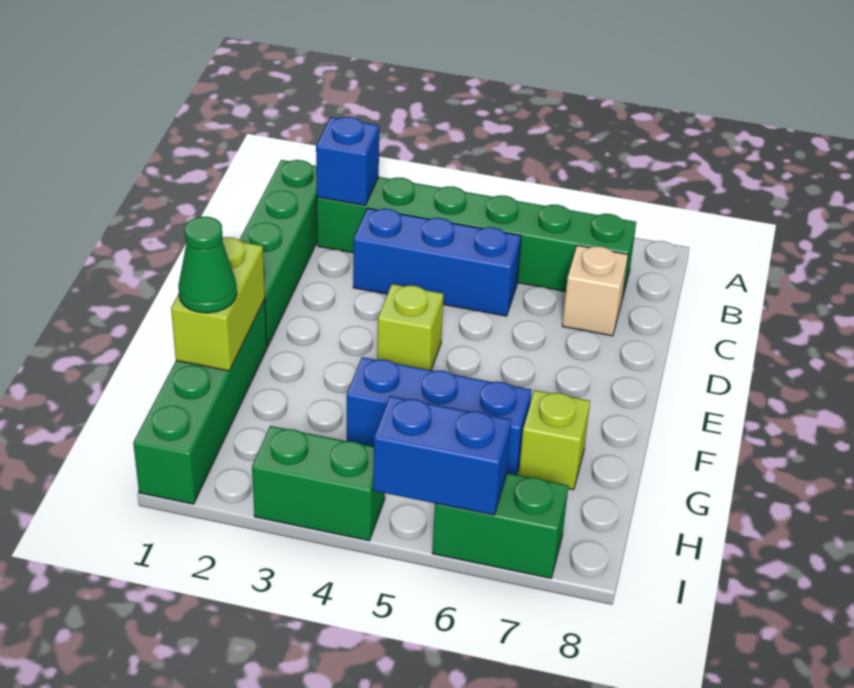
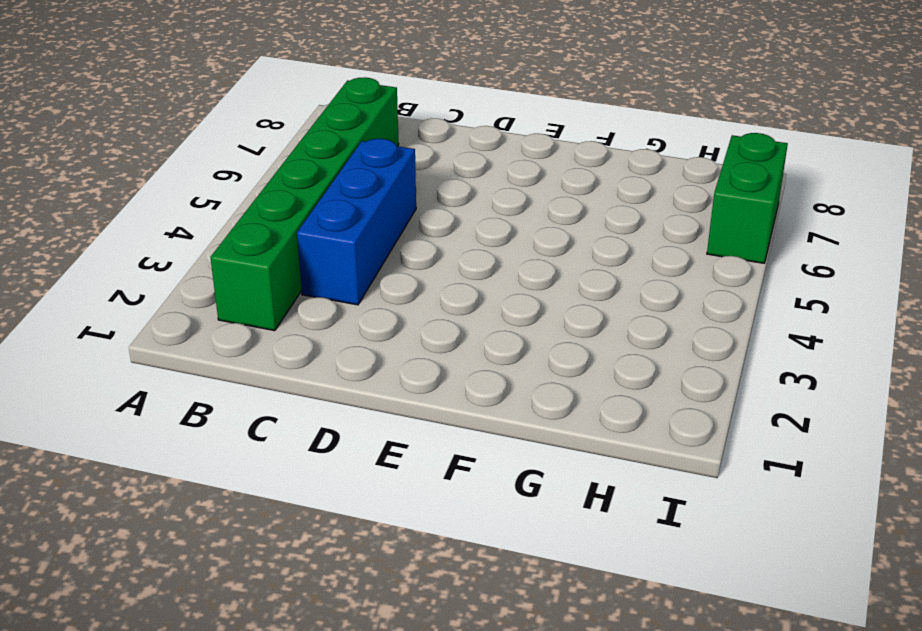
none -> green 1x4 brick [240,160,317,347]
none -> tan 1x1 brick [562,245,628,336]
none -> lime 1x1 brick [377,284,443,370]

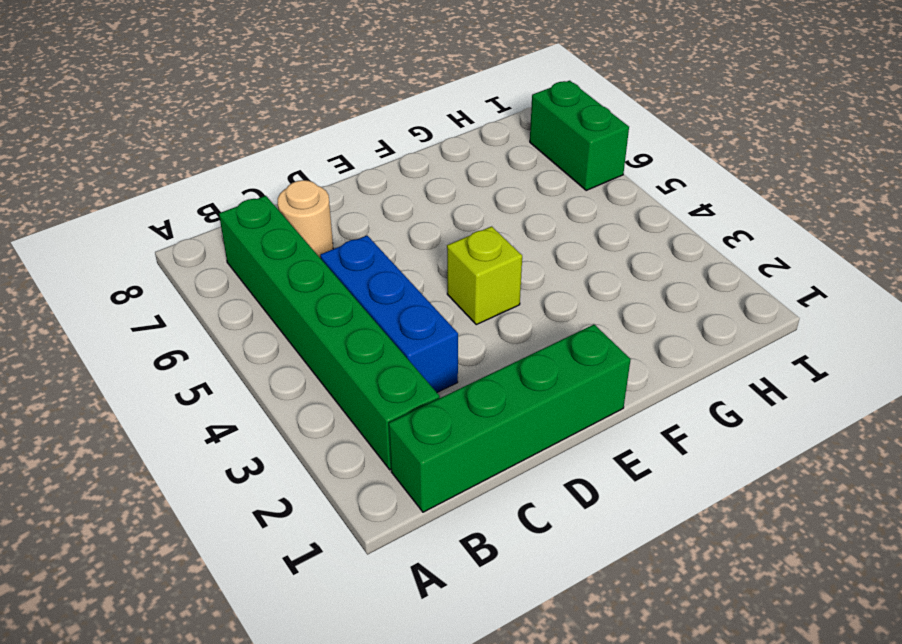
tan 1x1 round brick [278,180,333,258] -> tan 1x1 brick [562,245,628,336]
none -> green 1x4 brick [133,299,267,504]
none -> blue 1x3 brick [347,357,532,475]
none -> lime 1x1 brick [519,390,590,490]

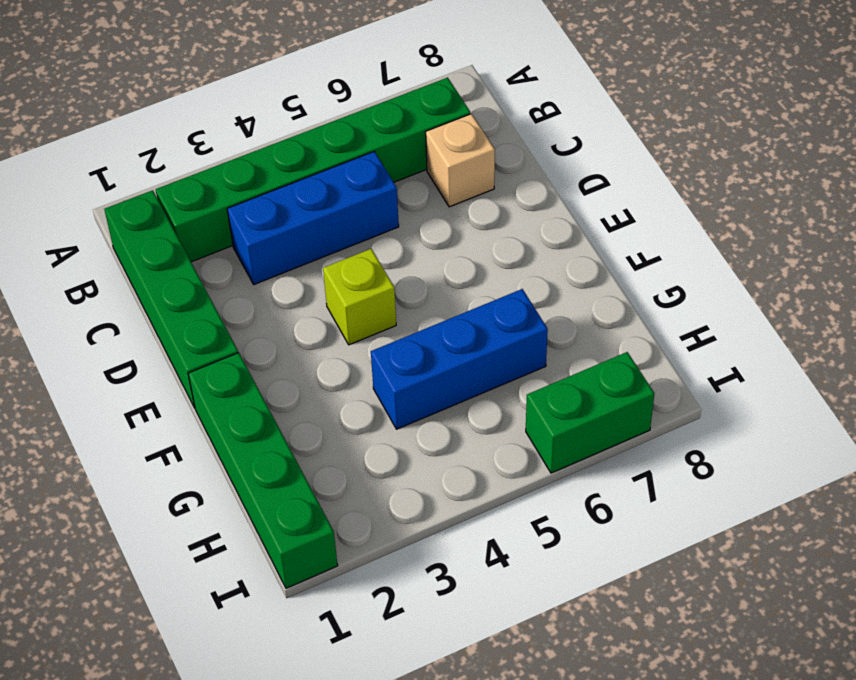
none -> lime 1x1 brick [519,390,590,490]
none -> green 1x2 brick [252,426,385,541]
none -> blue 1x1 brick [316,117,379,205]

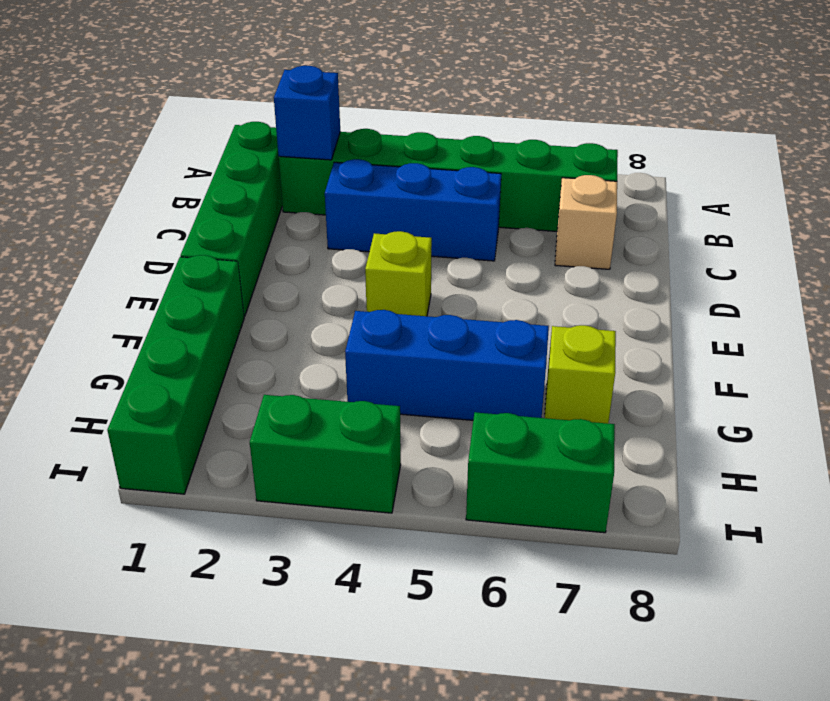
none -> lime 1x2 brick [171,237,265,371]
none -> blue 1x2 brick [373,396,512,515]
none -> green 1x1 cone [178,217,237,313]

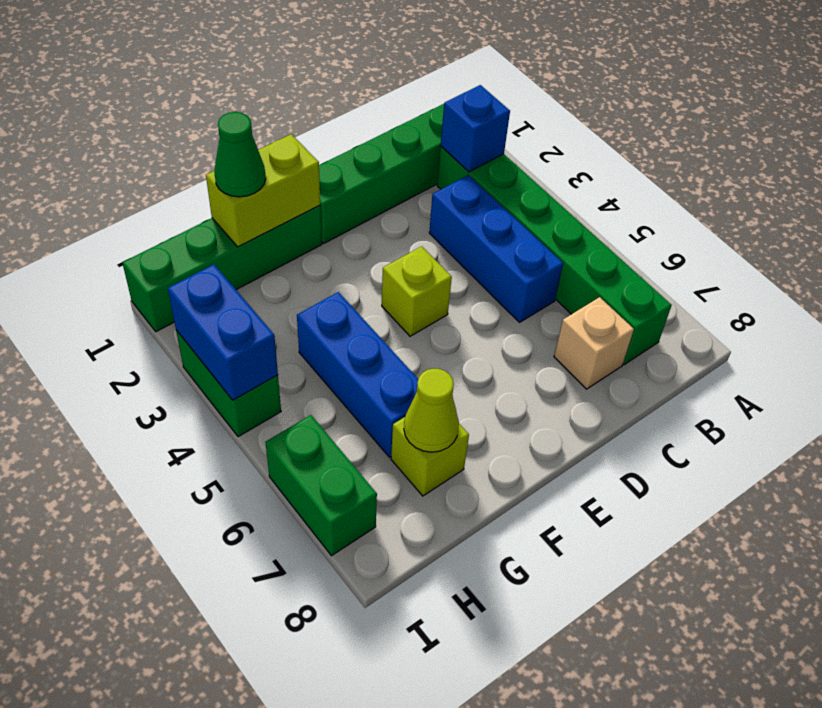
lime 1x1 cone [404,368,459,452] -> none
blue 1x2 brick [168,264,278,400] -> blue 1x2 brick moved to [373,396,512,515]

